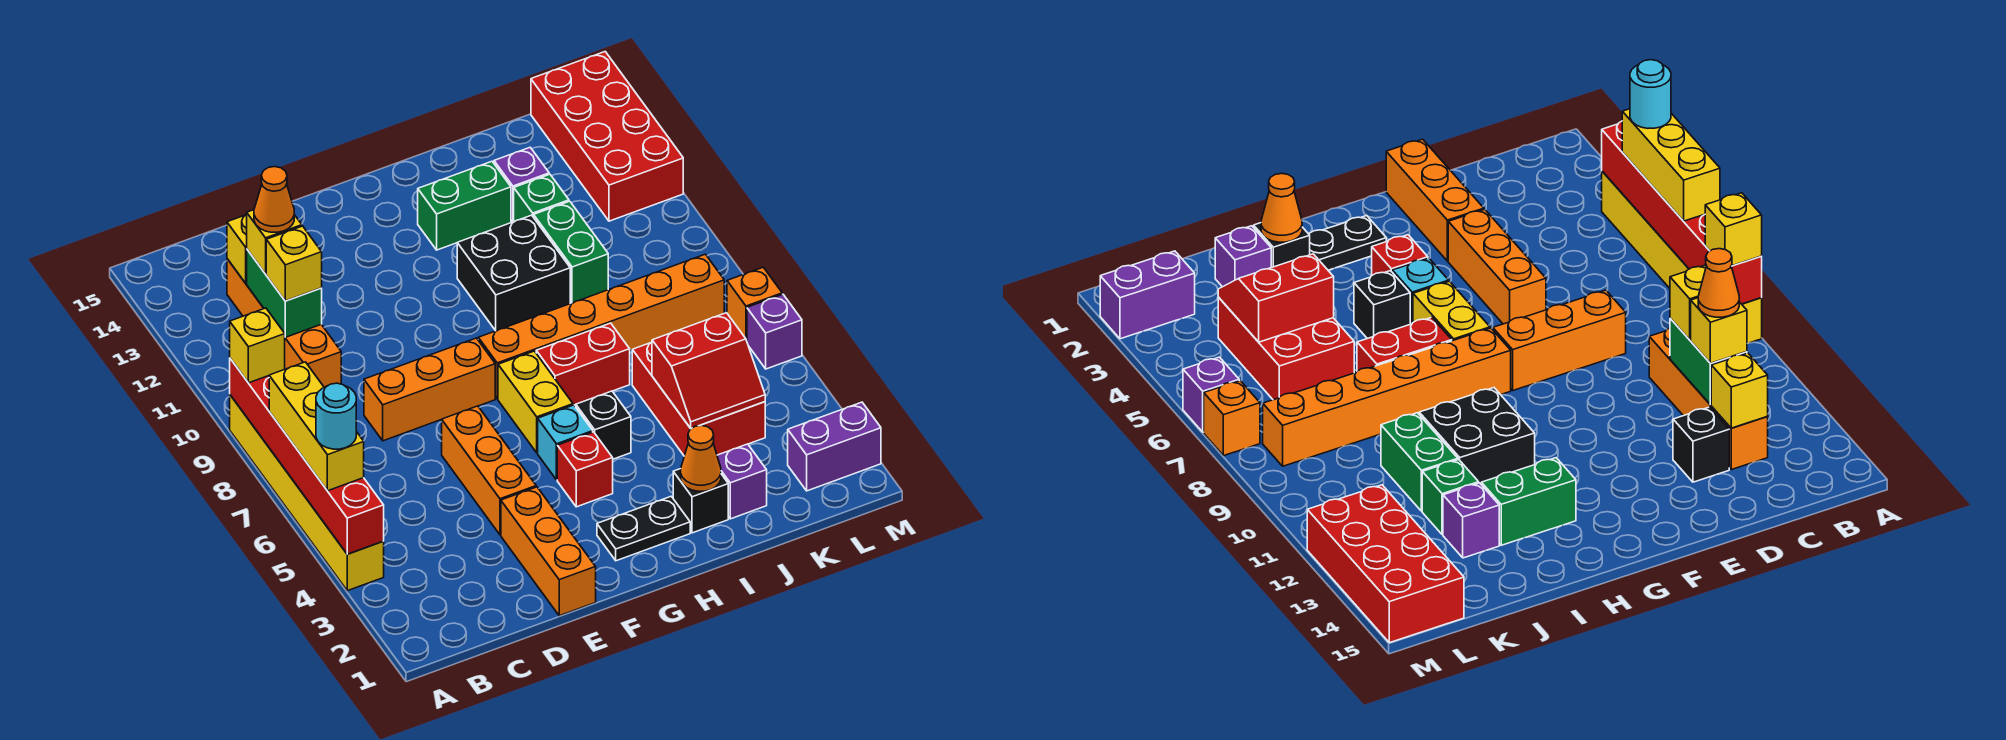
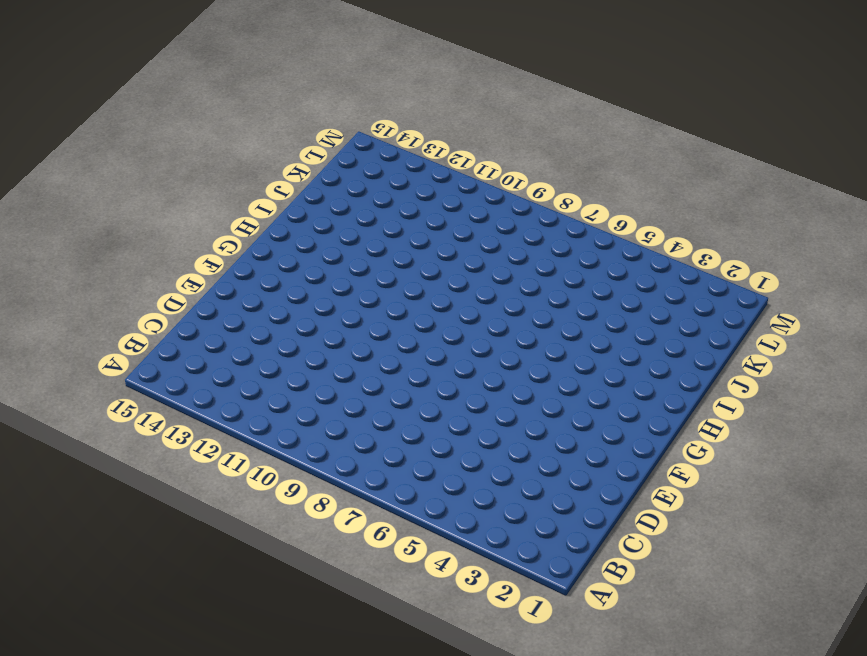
none -> yellow 1x6 brick [230,395,384,591]
none -> orange 1x4 brick [227,259,341,387]
none -> orange 1x3 brick [364,338,495,441]
none -> black 1x1 brick [1673,407,1729,482]

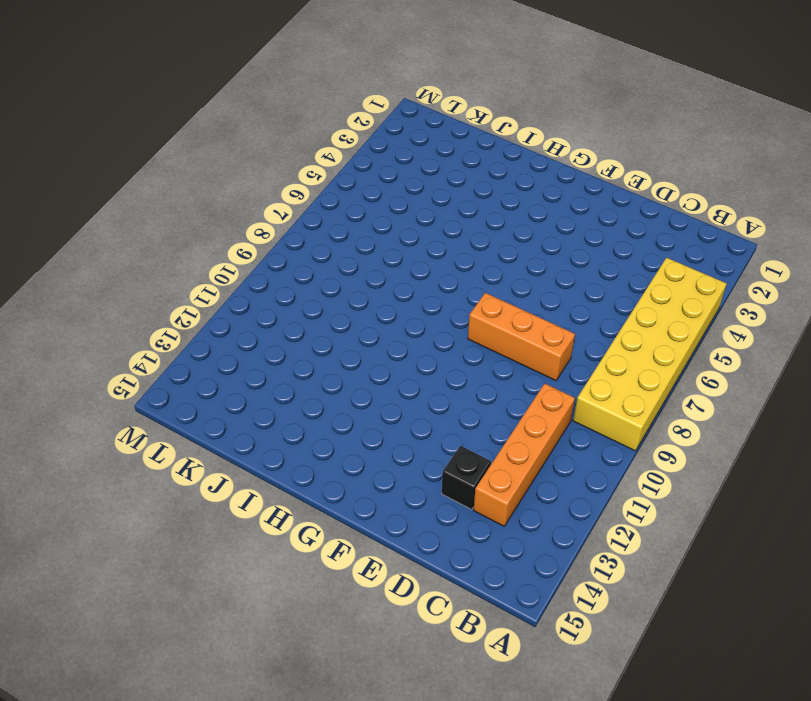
yellow 2x6 brick [573,258,727,451] -> yellow 1x6 brick [230,395,384,591]
none -> orange 1x3 brick [501,487,596,616]
none -> orange 1x3 brick [442,406,536,535]
none -> black 1x2 plate [597,496,690,561]
none -> red 1x1 brick [557,432,613,507]

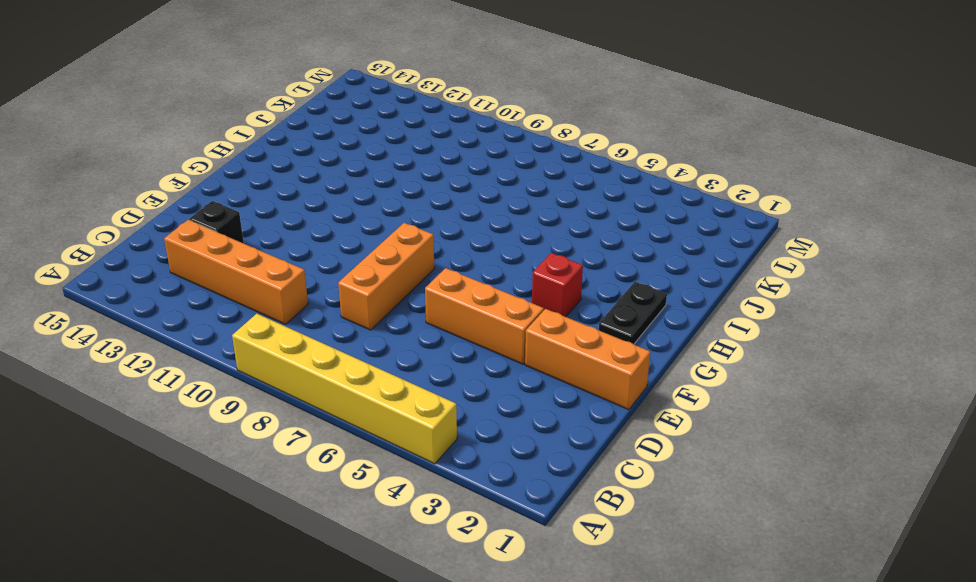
none -> cyan 1x1 brick [538,405,593,480]
none -> yellow 1x2 brick [498,351,573,453]
none -> orange 1x6 brick [478,254,724,399]
none -> black 1x1 brick [576,391,631,459]

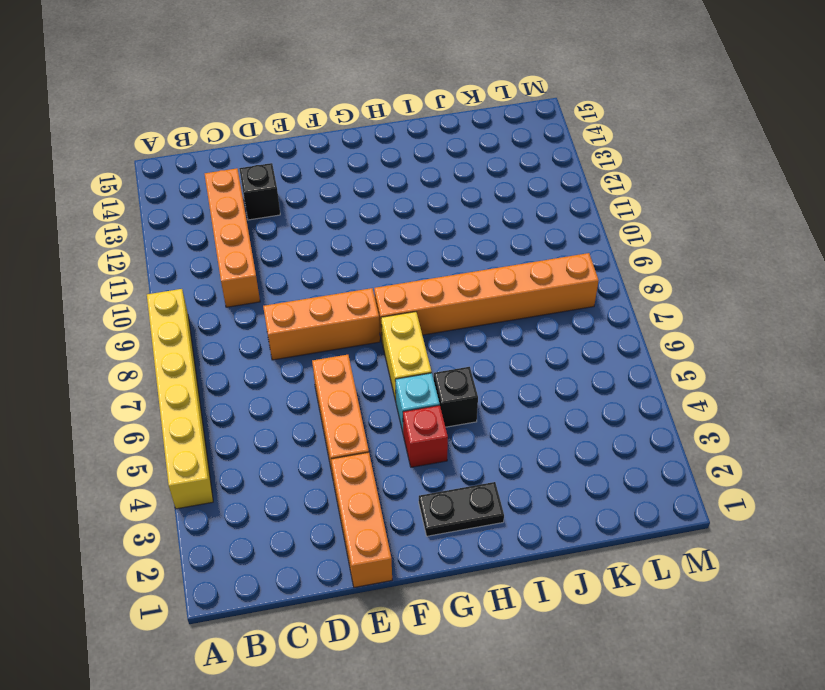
none -> red 1x2 brick [536,323,630,405]
none -> black 2x2 brick [457,215,570,331]
none -> green 1x2 brick [418,161,511,250]
none -> black 1x1 brick [673,469,728,533]

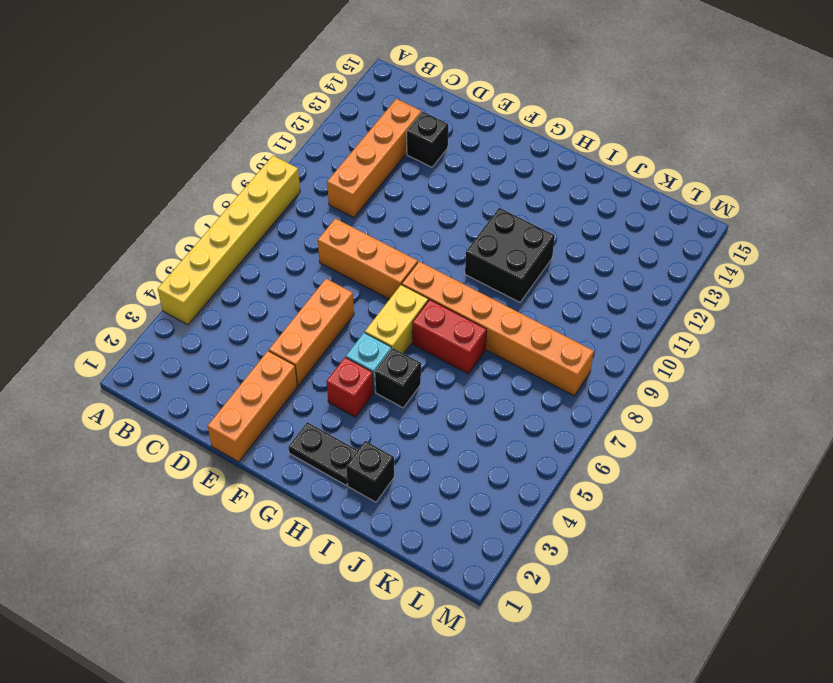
none -> green 1x2 brick [418,161,511,250]
none -> purple 1x1 brick [717,444,767,519]
none -> red 2x3 brick [632,342,765,456]
none -> green 1x2 brick [534,201,608,303]

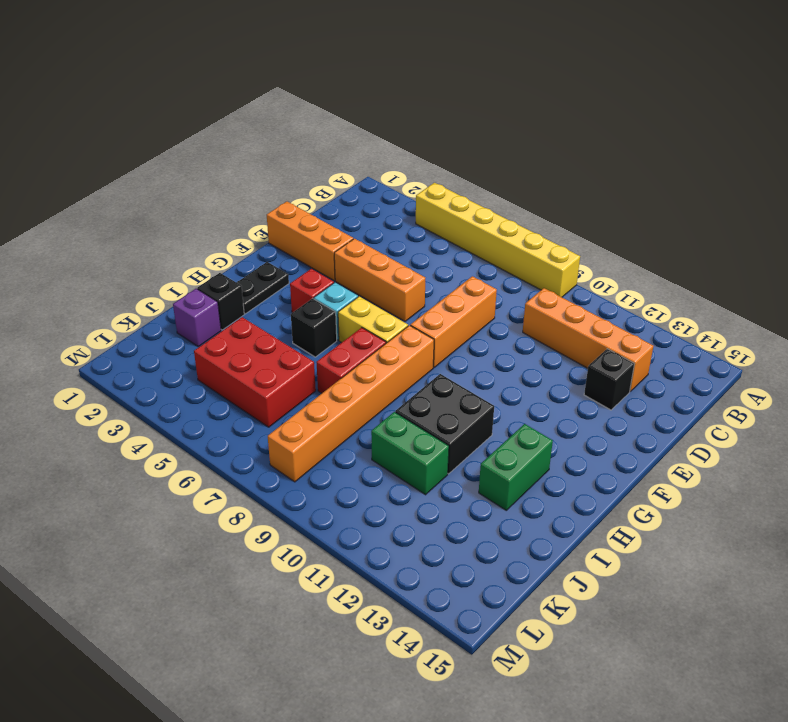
none -> green 1x1 brick [514,174,569,222]
none -> purple 1x1 brick [494,148,549,222]
none -> purple 1x2 brick [788,402,881,491]
none -> red 2x4 brick [531,52,683,221]

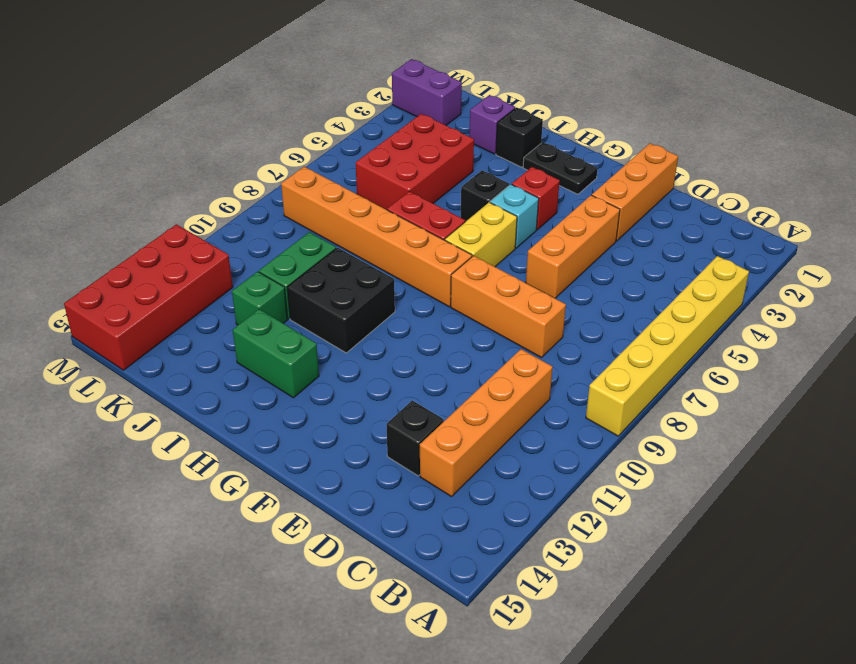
none -> purple 1x1 brick [494,148,549,222]
none -> purple 1x1 brick [747,294,802,369]
none -> orange 1x1 brick [727,267,782,341]
none -> red 1x6 brick [230,359,384,554]

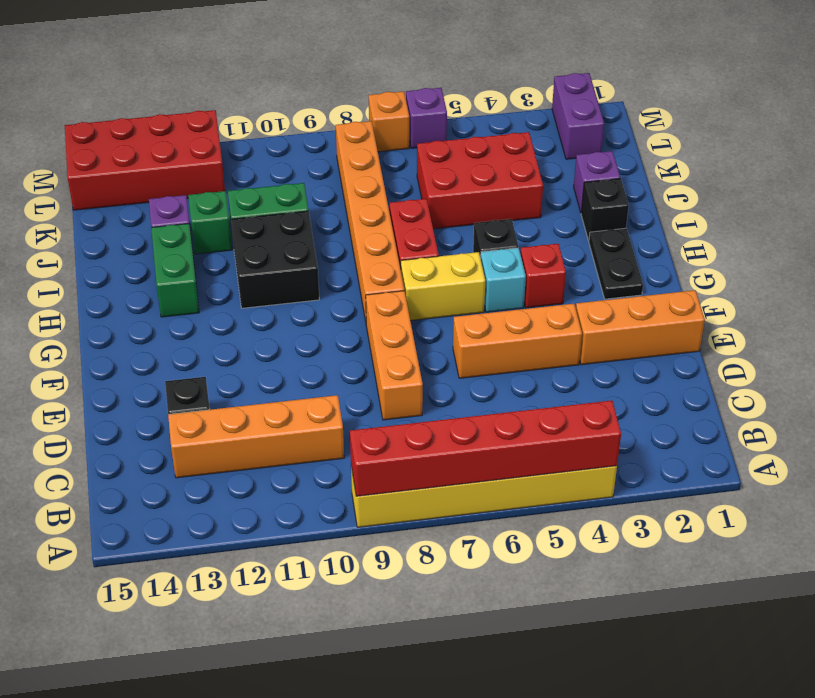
none -> green 1x2 brick [247,250,322,337]
none -> yellow 1x1 brick [227,215,247,283]
none -> orange 1x1 cone [681,425,721,491]
none -> red 2x2 slope [652,313,765,428]

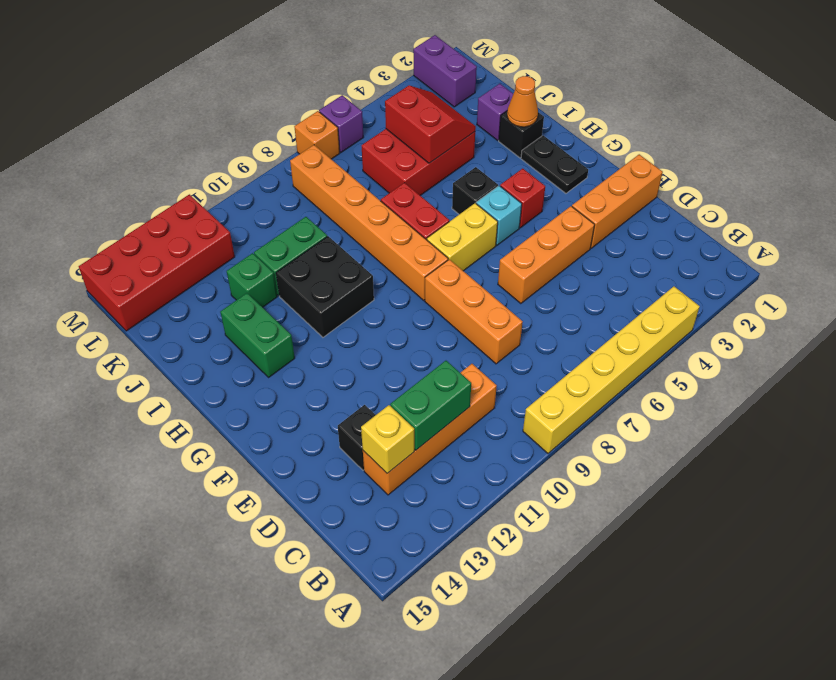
none -> purple 1x1 brick [494,148,549,222]
none -> red 1x6 brick [230,359,384,554]
none -> yellow 1x3 brick [269,362,364,491]
none -> yellow 1x1 brick [230,308,285,383]

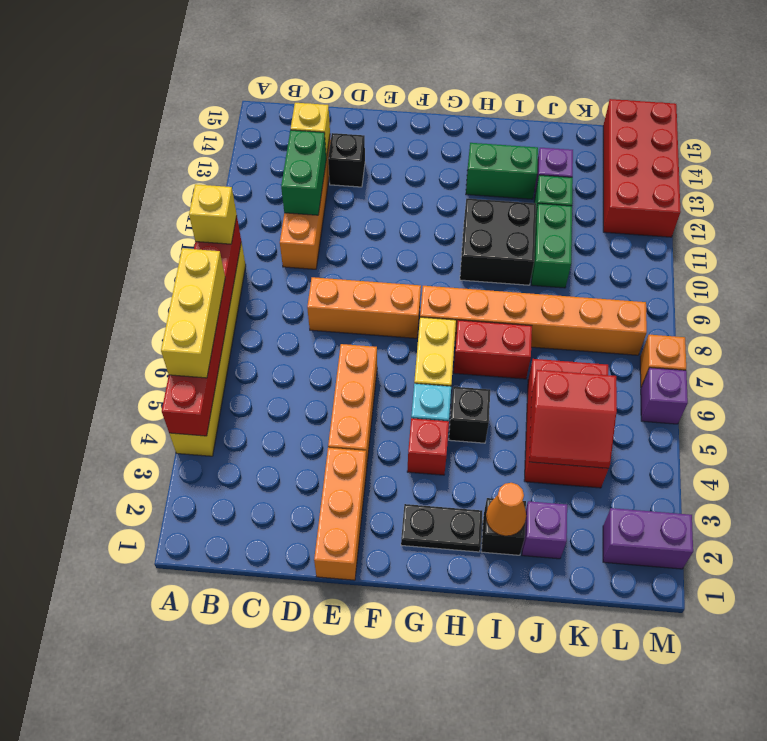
none -> yellow 1x1 brick [266,226,322,301]
none -> yellow 1x1 brick [247,210,302,274]
none -> cyan 1x1 round brick [316,383,356,449]
none -> orange 1x1 cone [254,167,294,232]

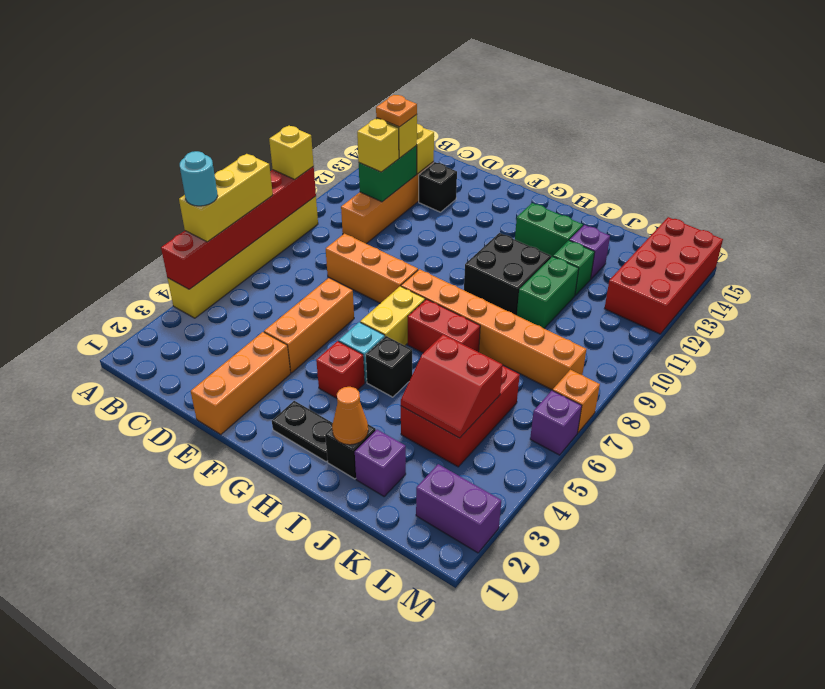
orange 1x1 plate [376,95,417,127] -> orange 1x1 cone [254,167,294,232]

